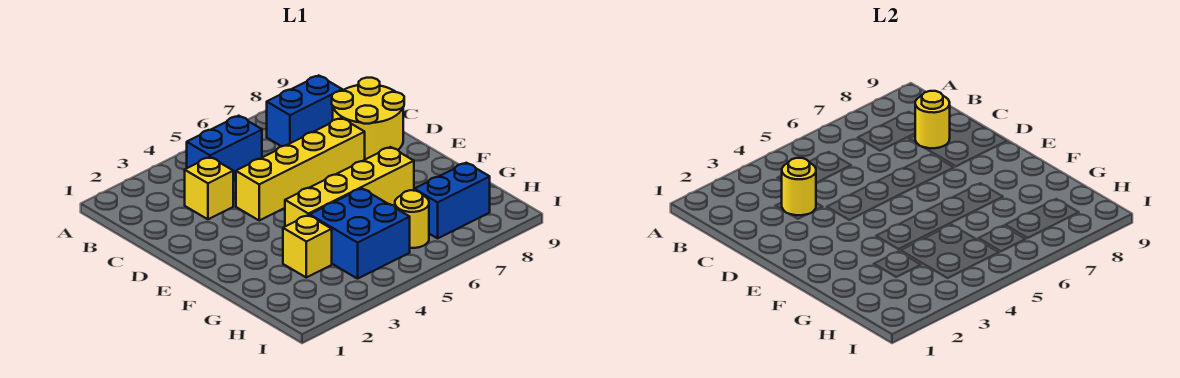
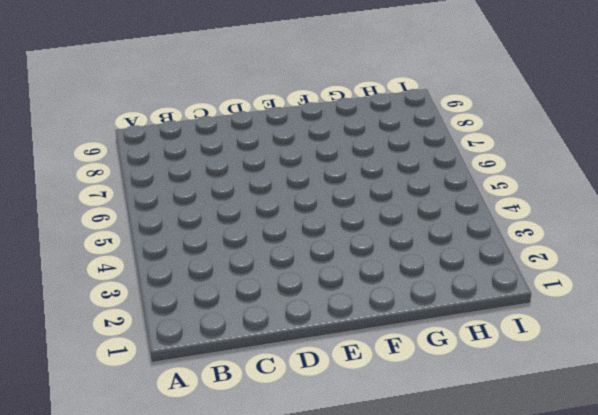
none -> blue 1x2 brick [187,116,262,180]
none -> blue 1x2 brick [267,75,342,146]
none -> yellow 1x1 brick [185,157,233,219]

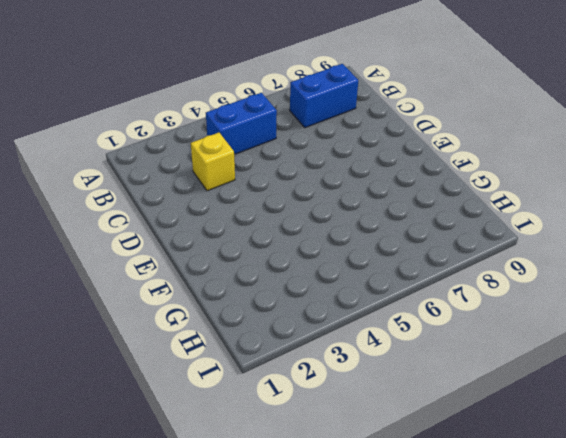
none -> yellow 2x2 round brick [332,78,404,159]
none -> yellow 1x4 brick [236,118,365,220]
none -> yellow 1x4 brick [285,147,414,226]

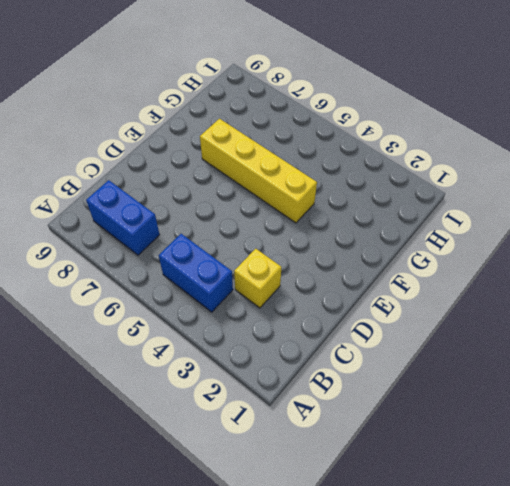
none -> yellow 2x2 round brick [332,78,404,159]
none -> yellow 1x4 brick [236,118,365,220]
none -> yellow 1x1 brick [283,215,332,278]

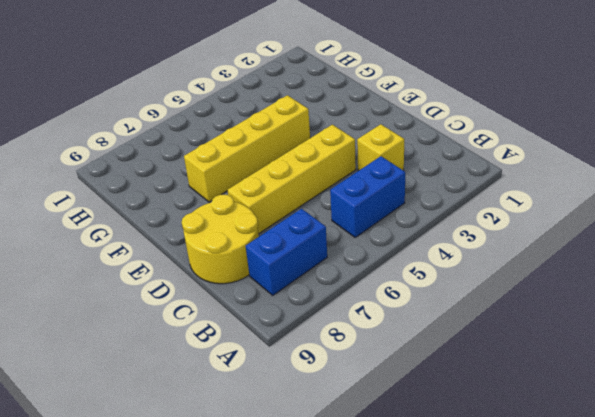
none -> yellow 1x1 brick [283,215,332,278]
none -> blue 2x2 brick [310,188,410,279]
none -> yellow 1x1 round brick [395,190,429,248]

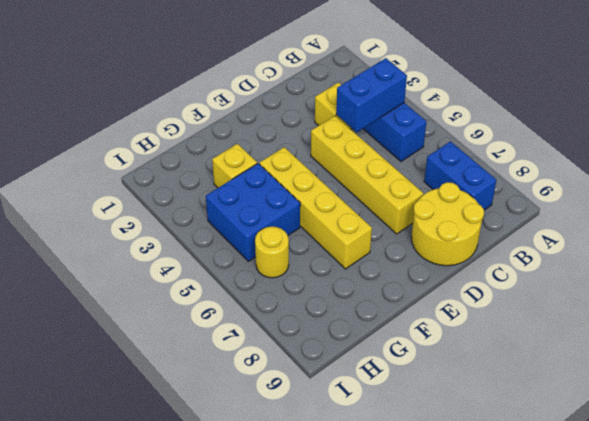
blue 1x2 brick [336,58,407,132] -> blue 1x2 brick turned to [414,163,490,238]
none -> yellow 1x1 round brick [782,158,816,215]
none -> yellow 1x1 round brick [915,91,950,148]

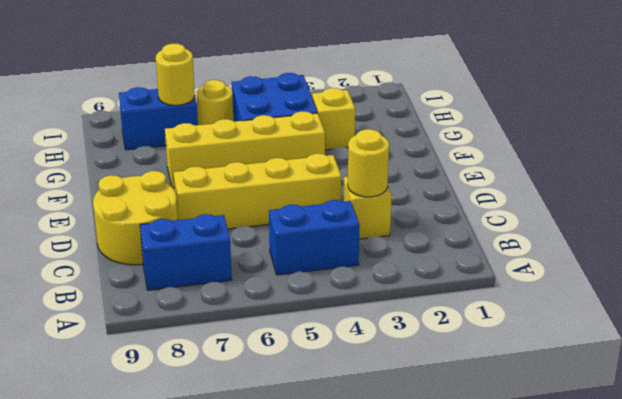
yellow 1x1 round brick [156,44,195,105] -> yellow 1x1 round brick moved to [915,91,950,148]

